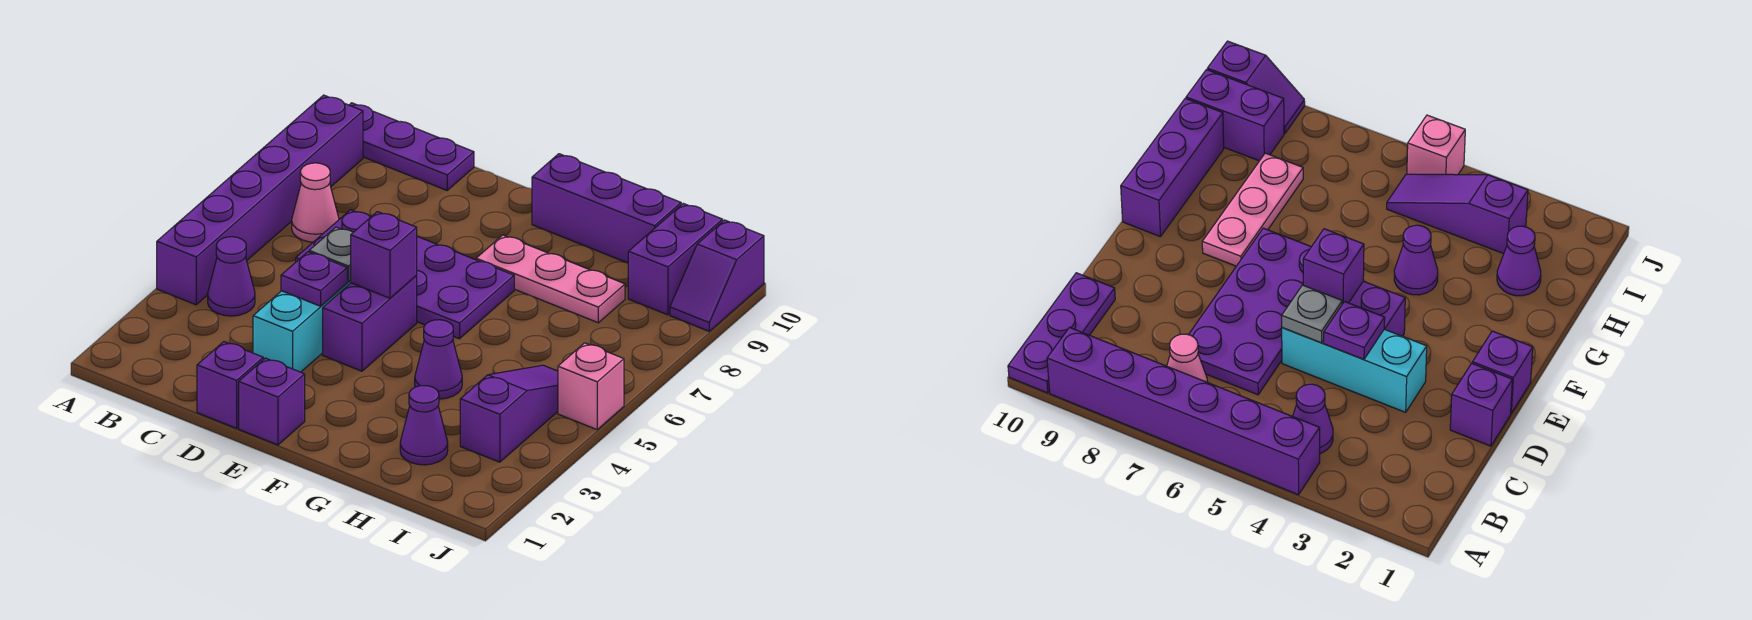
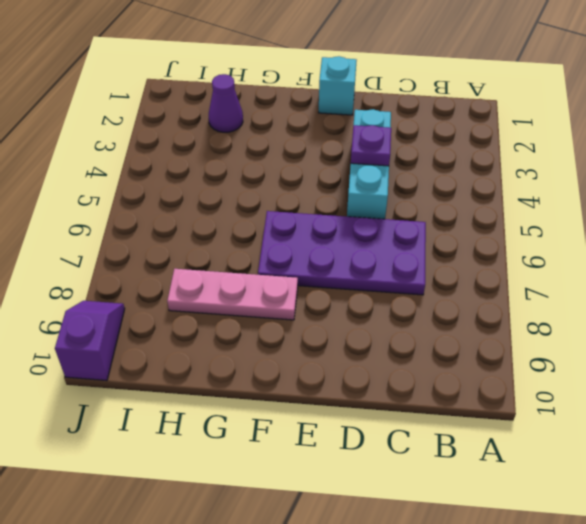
cyan 1x1 brick [319,56,357,115] -> purple 1x1 brick [239,358,305,445]
none -> purple 1x6 brick [157,95,363,305]
none -> purple 1x3 plate [350,103,474,190]
none -> purple 1x1 cone [208,237,255,316]

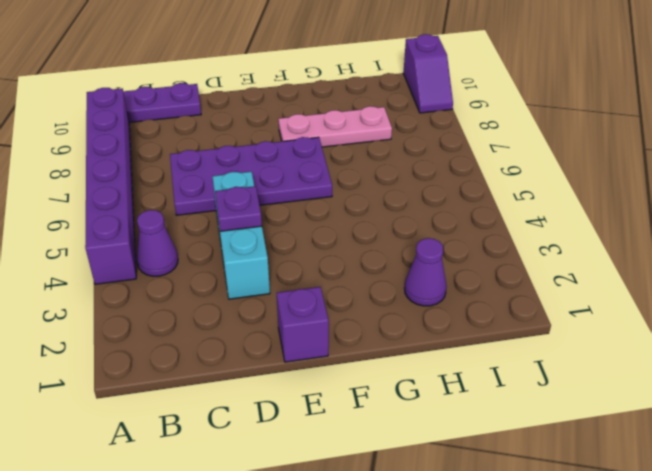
none -> pink 1x1 cone [292,163,339,242]
none -> purple 1x1 brick [197,342,263,428]
none -> purple 1x2 brick [323,276,417,371]

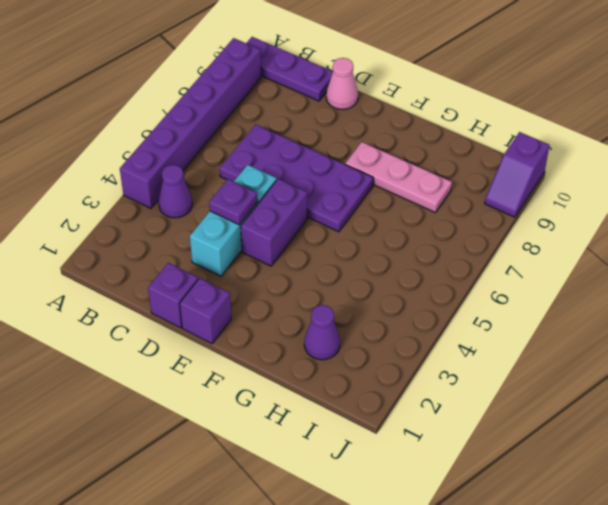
pink 1x1 cone [326,58,358,110] -> pink 1x1 cone moved to [292,163,339,242]
none -> purple 1x3 brick [532,154,681,263]
none -> purple 1x1 cone [415,320,462,399]
none -> purple 1x3 slope [460,365,558,462]

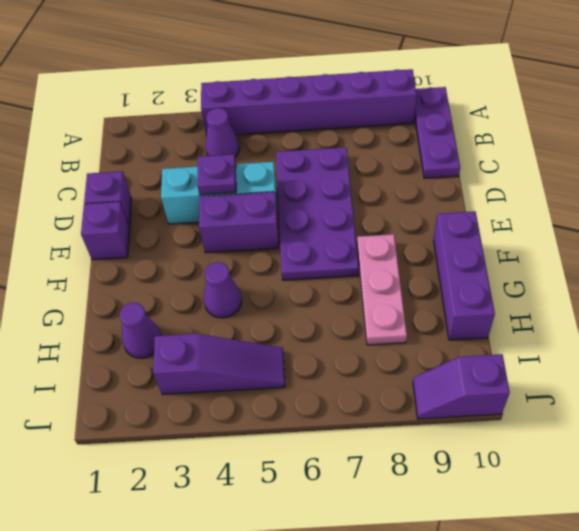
none -> pink 1x1 cone [292,163,339,242]
none -> purple 1x2 brick [628,203,723,315]
none -> pink 1x1 brick [558,343,624,430]

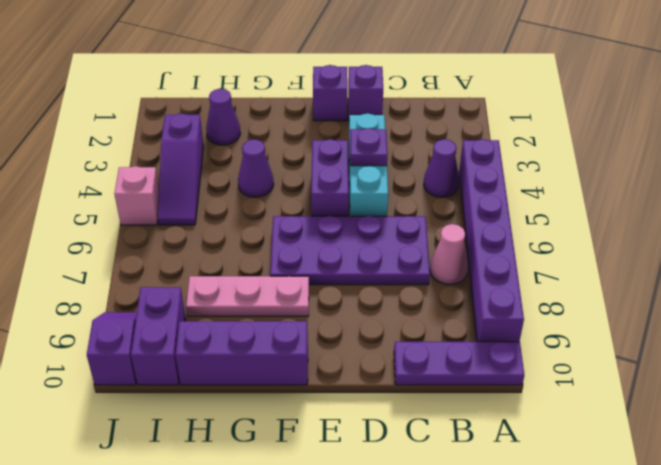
none -> grey 1x1 plate [309,227,353,282]
none -> purple 1x1 brick [350,212,417,298]

